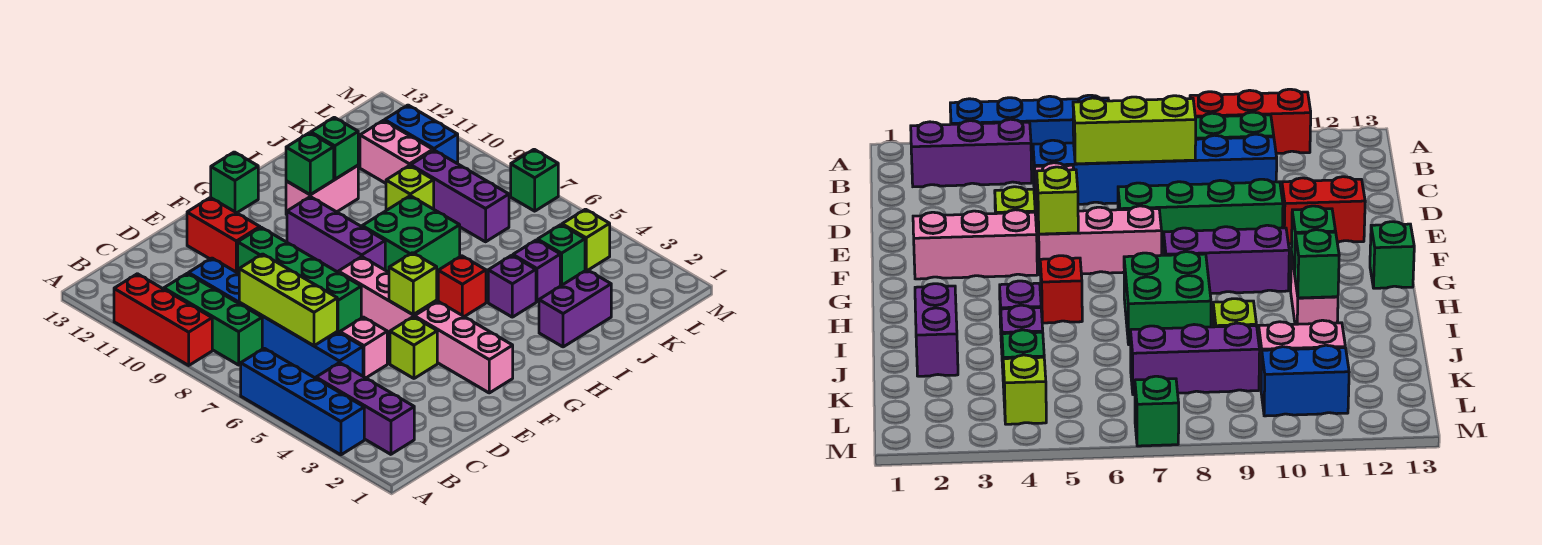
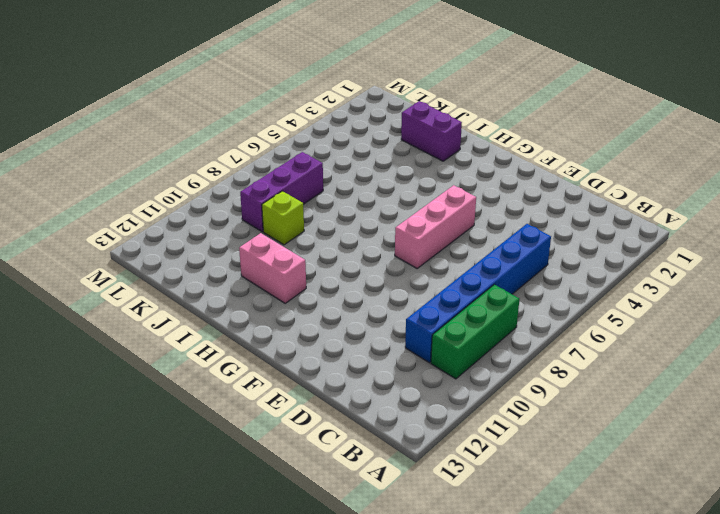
none -> blue 1x4 brick [241,348,364,455]
none -> red 1x3 brick [114,274,212,365]
none -> purple 1x3 brick [316,363,414,454]
none -> pink 1x1 brick [340,317,387,378]

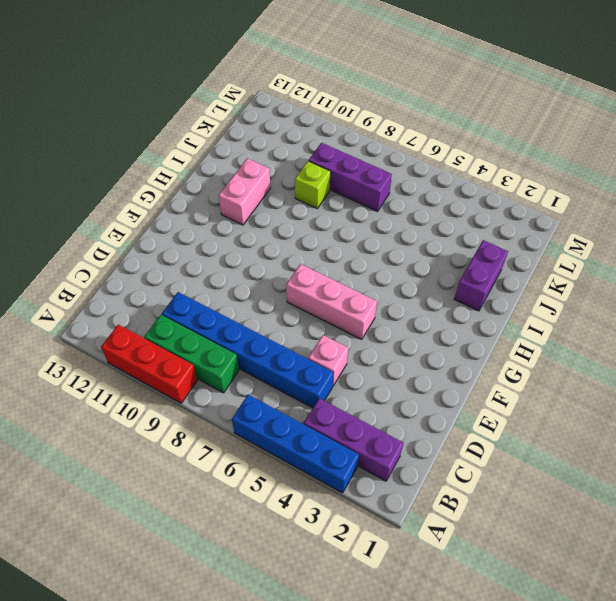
none -> lime 1x1 brick [390,317,437,378]
none -> green 1x4 brick [238,227,361,333]
none -> red 1x2 brick [187,198,260,273]
none -> pink 1x3 brick [414,301,513,393]

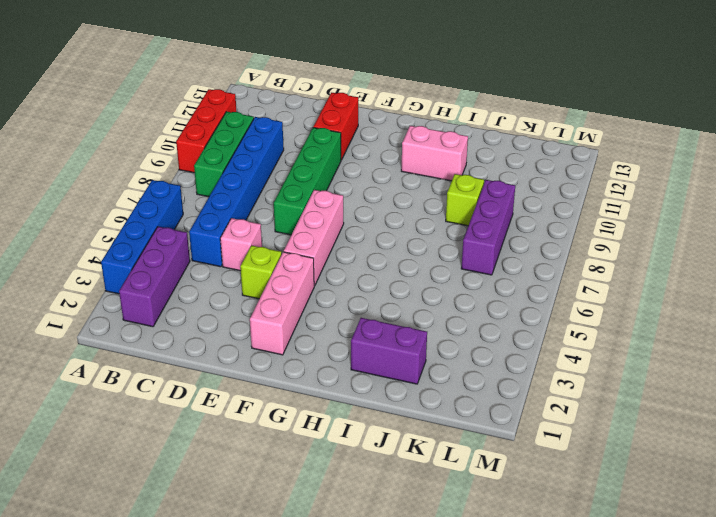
none -> purple 1x3 brick [287,197,385,272]
none -> green 1x1 brick [211,152,258,213]
none -> red 1x1 brick [438,256,486,317]
none -> green 2x2 brick [362,196,460,272]

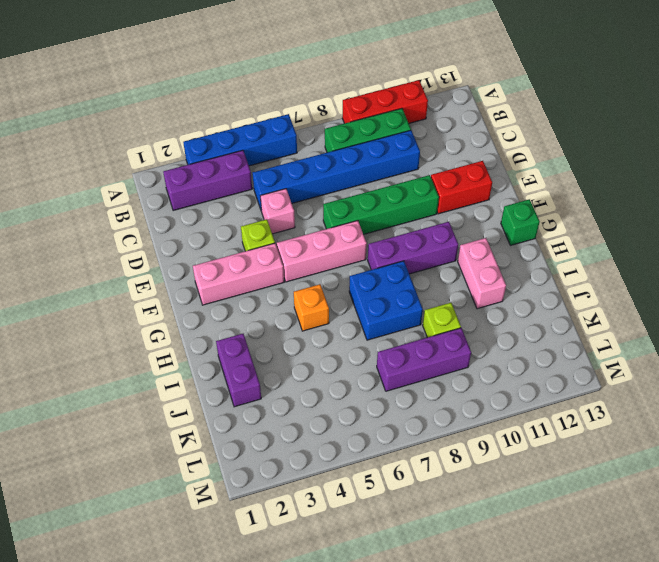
orange 1x1 brick [294,284,329,331] -> red 1x1 brick [438,256,486,317]
blue 2x2 brick [349,261,423,340] -> green 2x2 brick [362,196,460,272]
none -> purple 1x1 brick [488,255,536,317]
none -> purple 1x1 brick [513,240,560,302]
none -> green 1x1 brick [538,225,585,286]
none -> pink 1x2 brick [360,120,433,183]

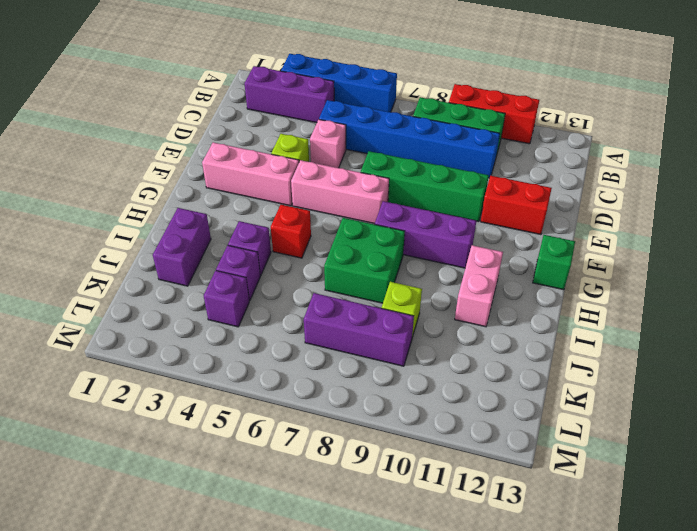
purple 1x1 brick [204,271,249,327] -> green 1x1 brick [538,225,585,286]
none -> pink 1x2 brick [360,120,433,183]
none -> lime 1x1 brick [562,209,610,271]
none -> blue 1x2 brick [385,105,458,164]
none -> green 1x1 brick [511,149,558,211]

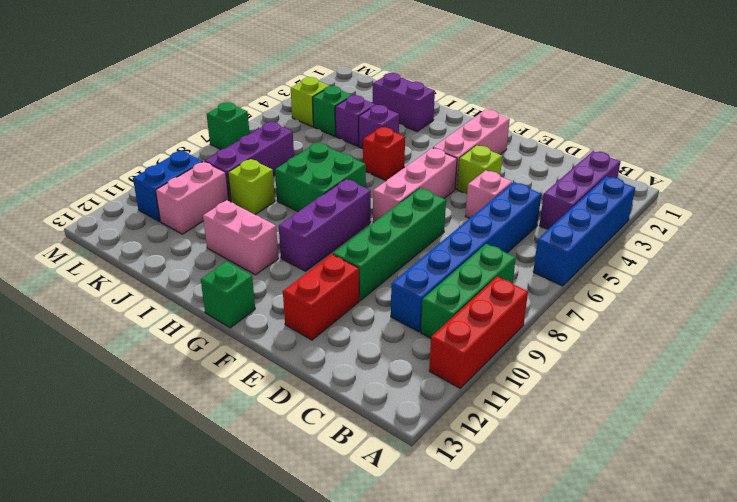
none -> lime 1x3 brick [239,254,337,346]
none -> lime 1x1 brick [389,253,437,315]
none -> green 1x1 brick [286,133,334,195]
none -> green 1x1 brick [311,117,358,179]

